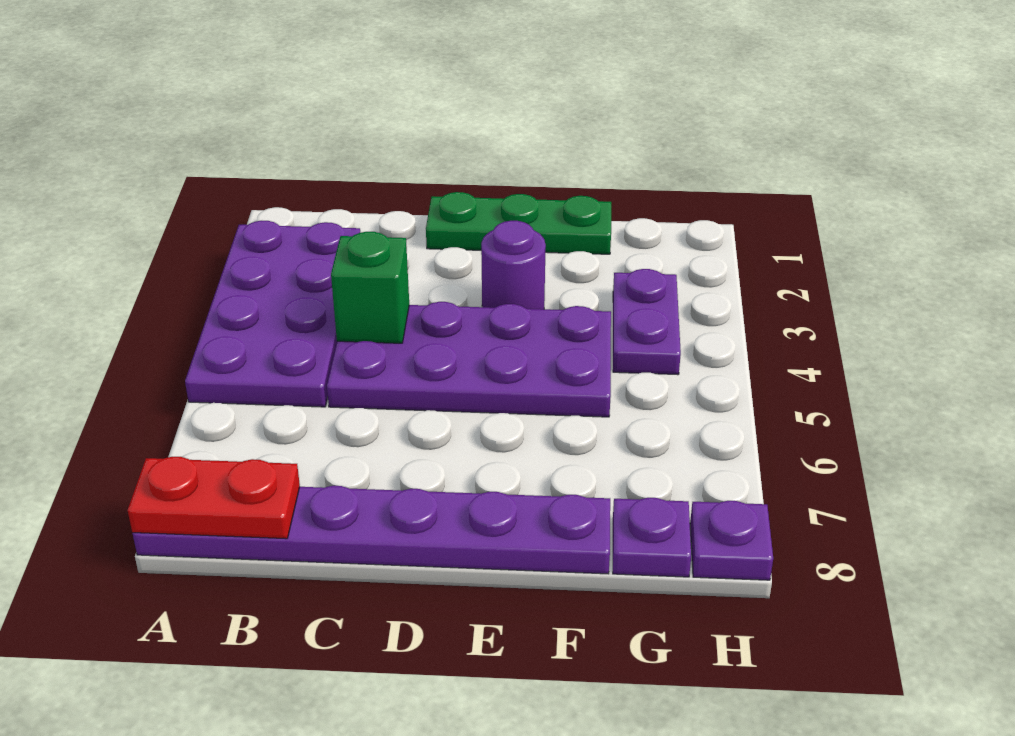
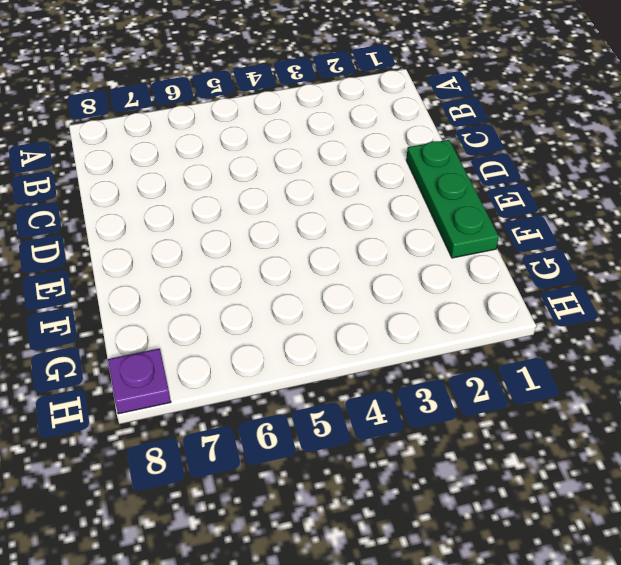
none -> purple 2x4 plate [185,221,360,407]
none -> purple 1x6 plate [133,486,610,574]

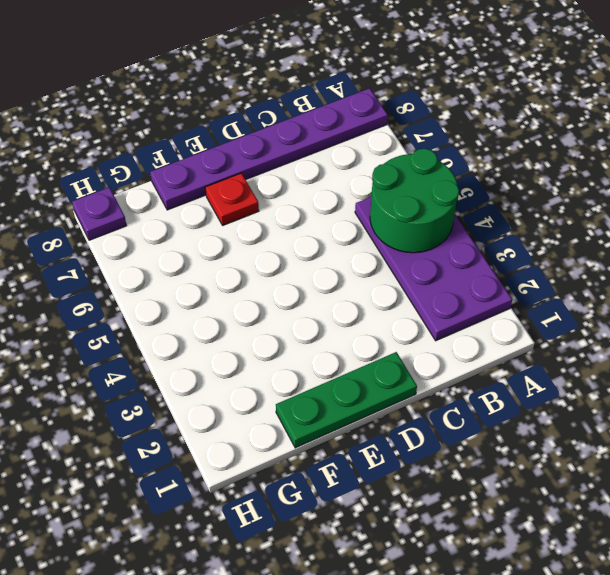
green 2x2 round brick [370,149,459,253] -> none
red 1x1 plate [205,173,259,225] -> none
none -> purple 2x4 plate [327,302,611,417]
none -> purple 1x1 round brick [481,221,546,309]

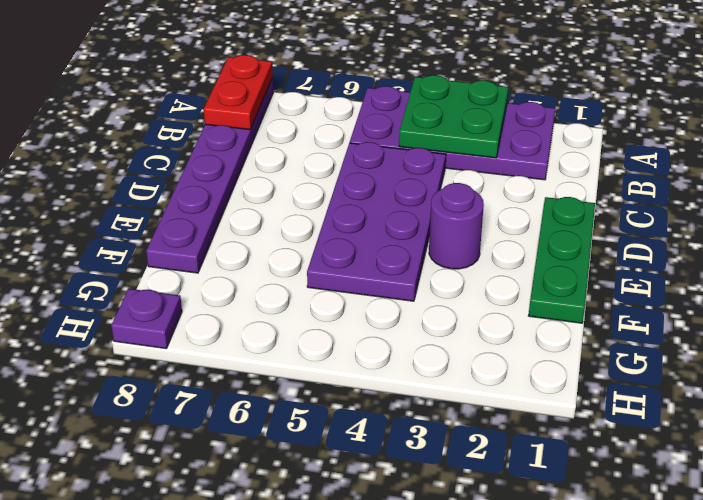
green 2x2 plate [399,75,508,158] -> none
none -> purple 1x2 plate [613,269,681,375]
none -> purple 1x1 plate [613,498,692,577]

